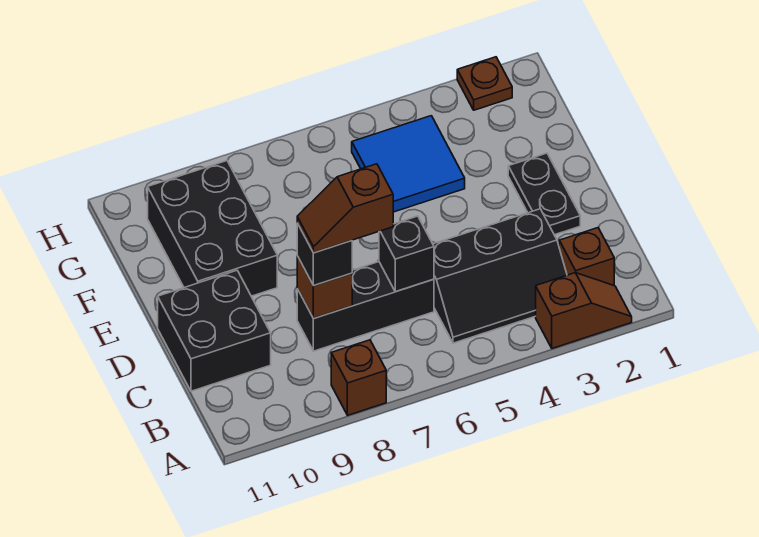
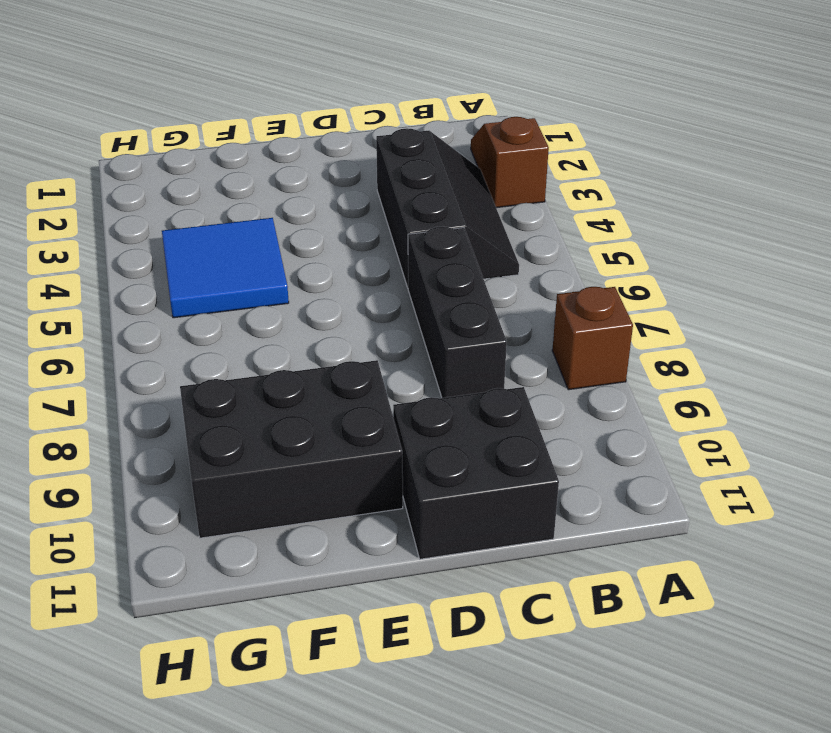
none -> brown 1x1 brick [559,228,614,285]
none -> black 1x2 plate [508,153,580,235]
none -> brown 1x1 plate [457,57,512,110]

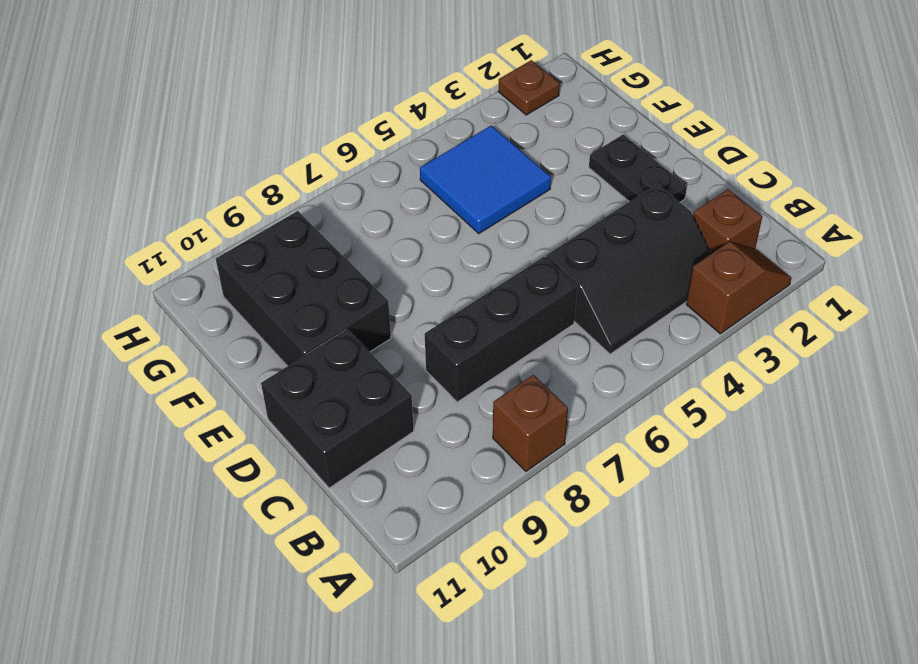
none -> black 1x1 brick [379,216,434,292]
none -> brown 1x1 brick [297,256,352,319]
none -> black 1x1 brick [297,223,352,286]

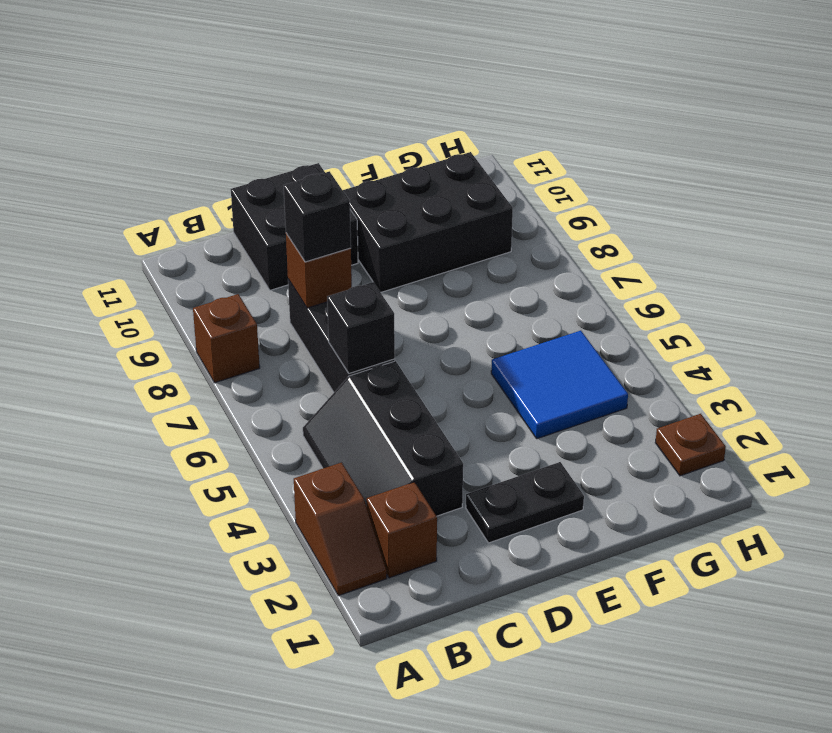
none -> brown 1x2 slope [297,164,393,253]

